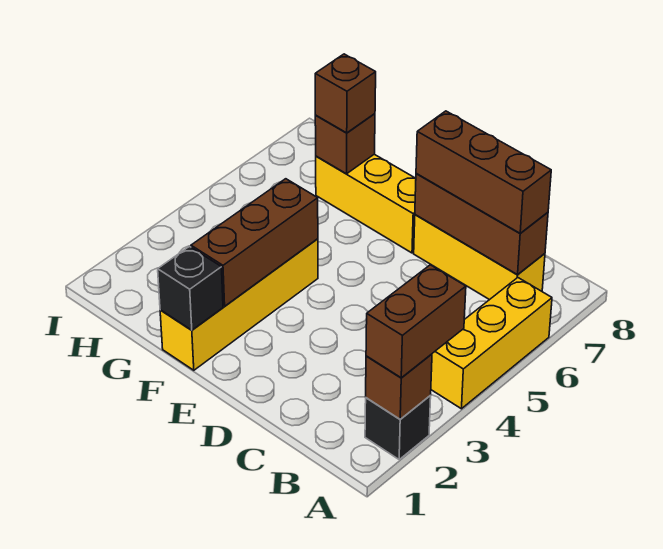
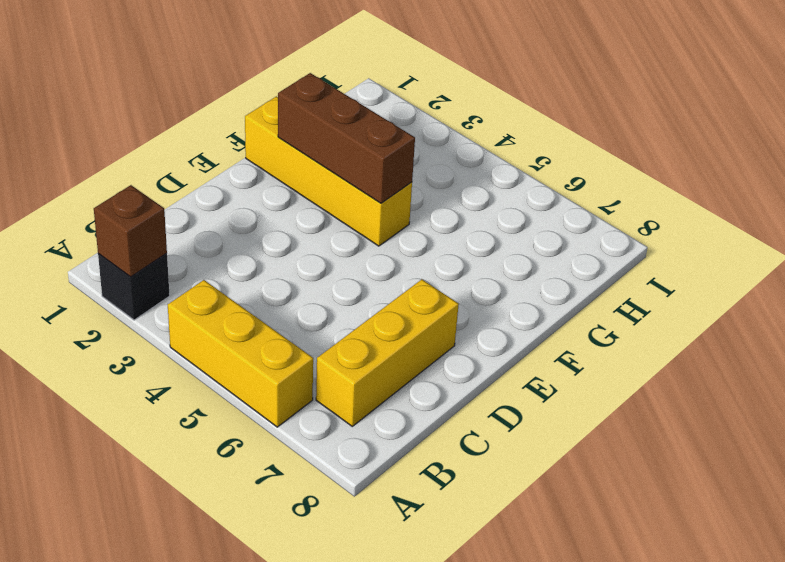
none -> yellow 1x3 brick [316,154,416,253]
none -> brown 1x3 brick [415,174,548,275]
none -> black 1x1 brick [158,246,223,330]

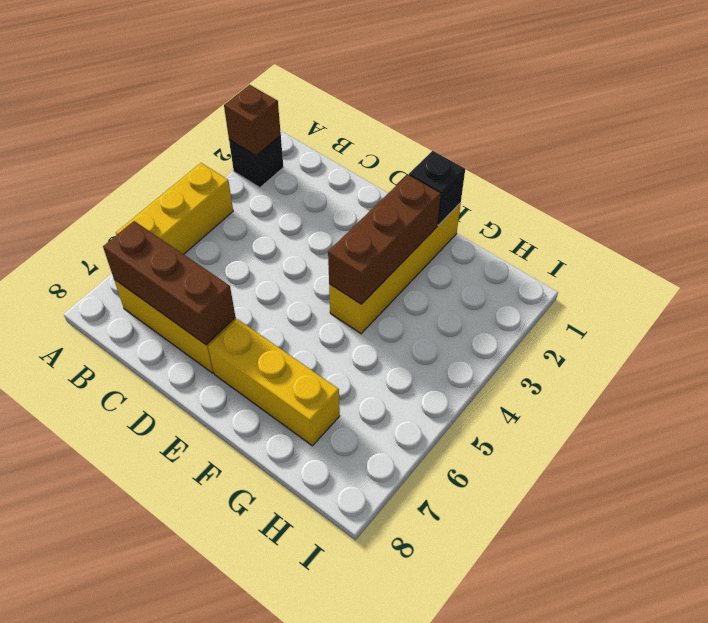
none -> brown 1x1 brick [315,114,375,174]
none -> brown 1x2 brick [366,265,466,378]
none -> brown 1x3 brick [416,111,551,233]

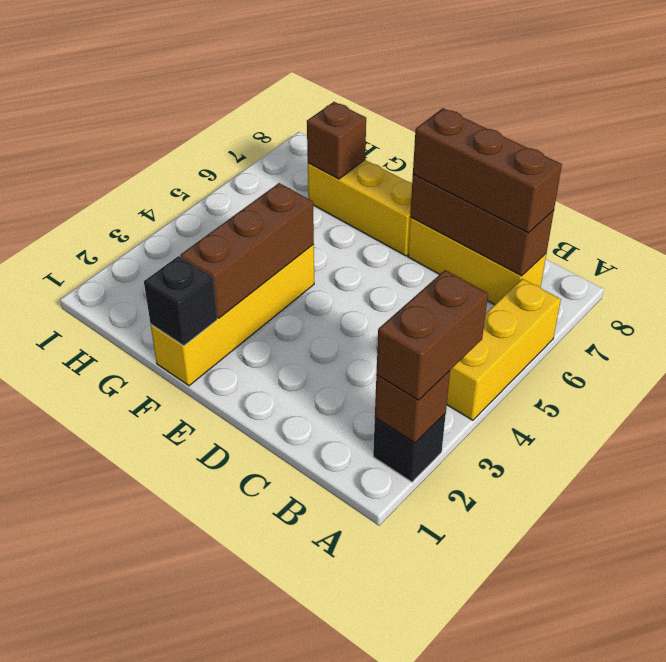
none -> brown 1x1 brick [315,54,376,133]

